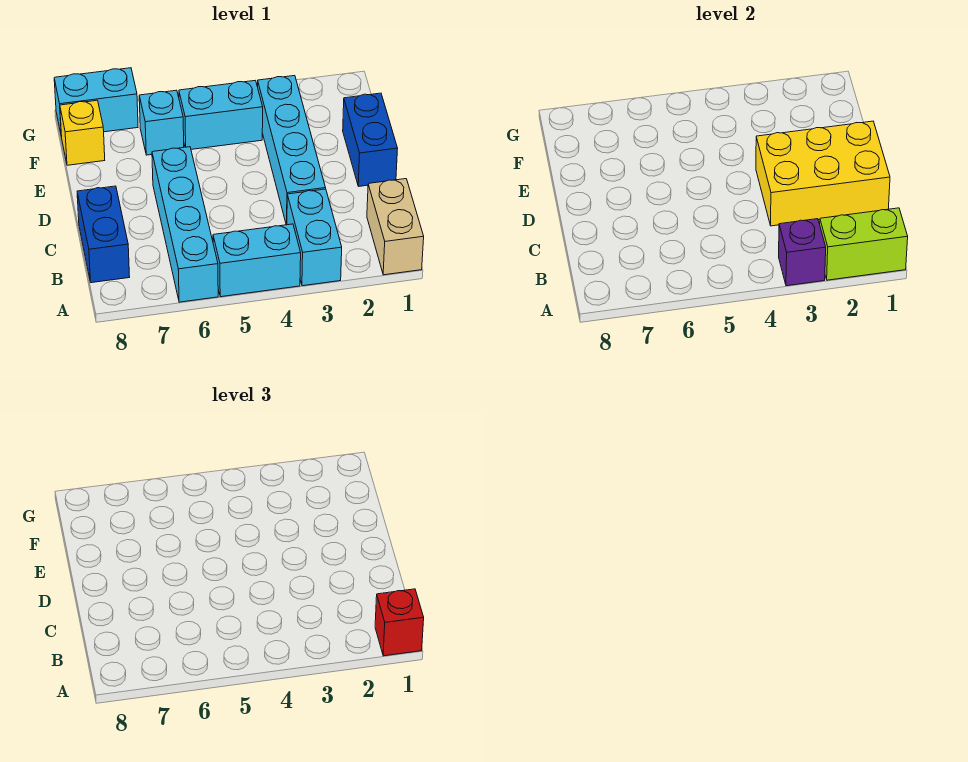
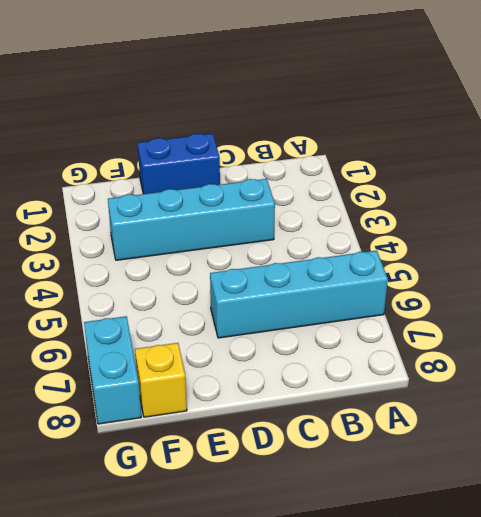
none -> tan 1x2 brick [367,179,424,275]
none -> cyan 1x2 brick [287,189,342,286]
none -> cyan 1x2 brick [213,224,301,297]

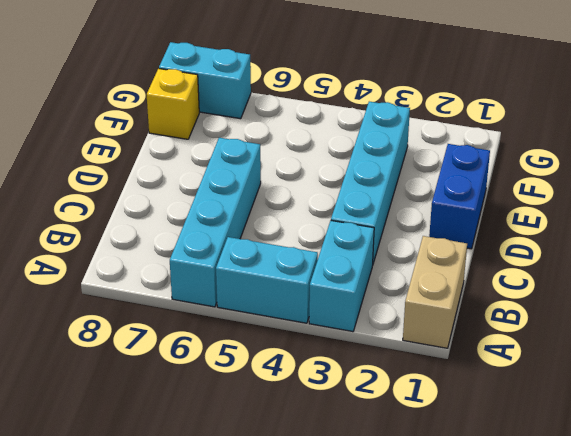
none -> blue 1x2 brick [77,186,130,283]
none -> cyan 1x2 brick [179,80,263,149]
none -> cyan 1x1 brick [139,90,184,155]

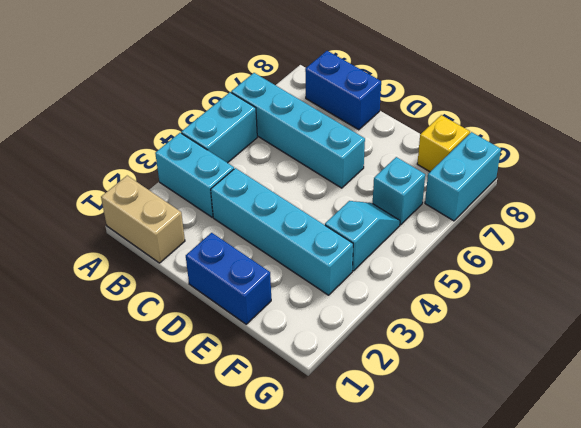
cyan 1x2 slope [325,201,400,271] -> cyan 1x2 brick [179,80,263,149]
none -> lime 1x2 brick [820,208,908,280]
none -> purple 1x1 brick [779,219,826,286]
none -> yellow 2x3 brick [756,121,890,226]

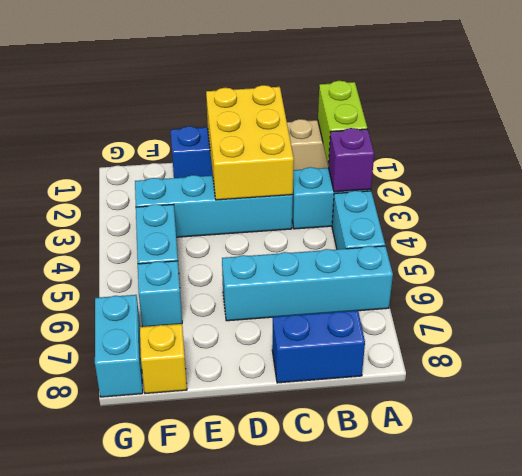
none -> red 1x1 brick [375,589,424,656]

